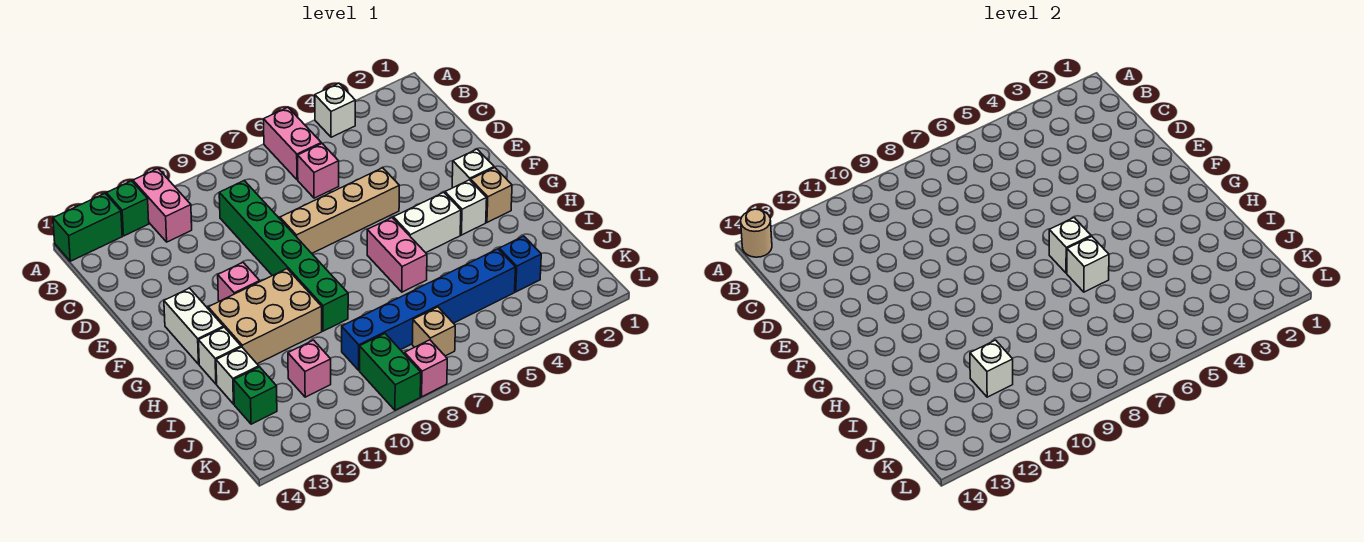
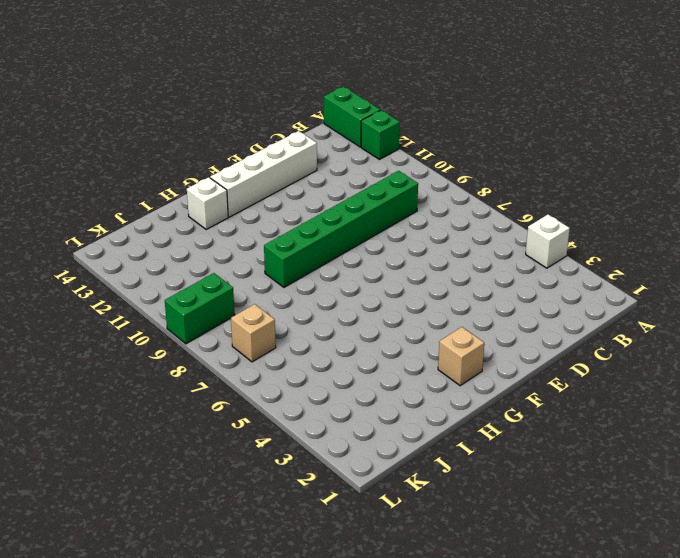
white 1x4 brick [210,131,317,217] -> white 1x2 brick [164,288,224,364]
none -> pink 1x2 brick [264,107,321,180]
none -> pink 1x2 brick [133,169,192,242]
none -> pink 1x1 brick [298,144,339,198]

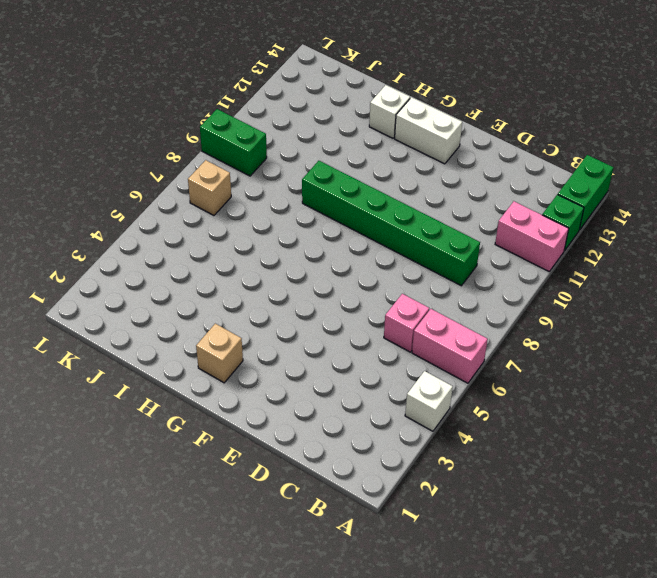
none -> tan 1x4 brick [280,168,399,253]
none -> white 1x1 brick [452,149,494,188]
none -> pink 1x1 brick [218,263,260,301]

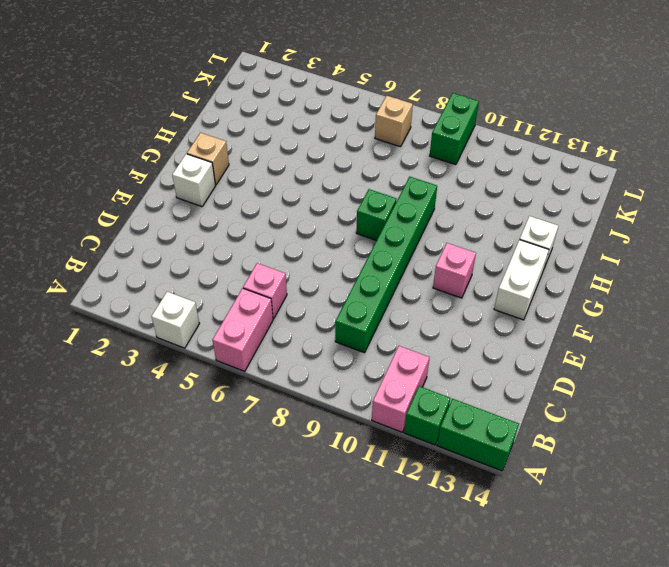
green 1x1 brick [356,189,397,241] -> green 1x1 brick moved to [234,367,277,424]
none -> tan 1x4 brick [280,168,399,253]
none -> white 1x1 brick [445,180,487,235]
none -> white 1x2 brick [393,192,461,253]

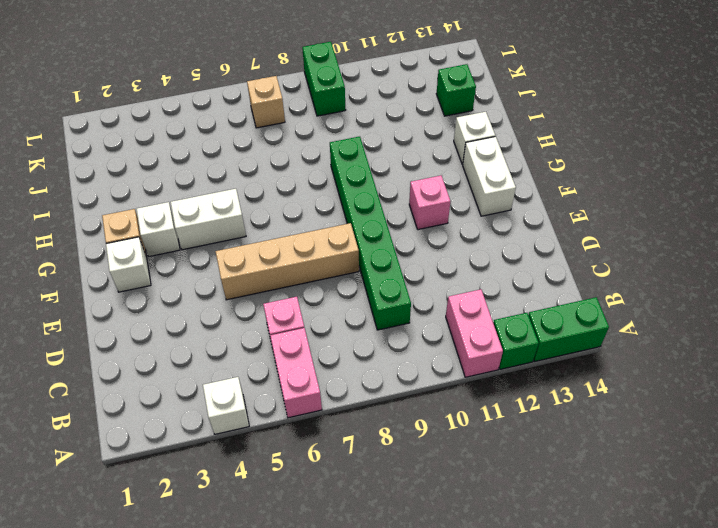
none -> pink 1x2 brick [367,218,427,292]
none -> tan 2x3 brick [208,269,322,364]
none -> white 1x1 brick [216,347,259,404]

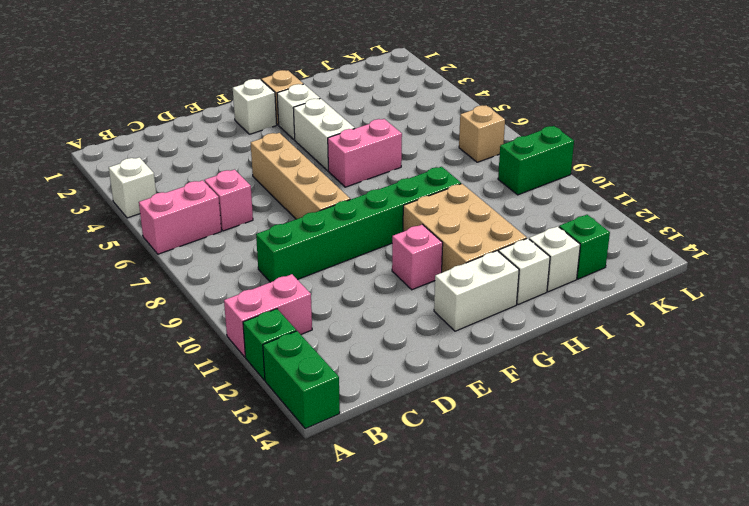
none -> blue 1x1 brick [499,236,541,292]
none -> blue 1x6 brick [342,249,516,370]
none -> pink 1x1 brick [288,340,331,397]

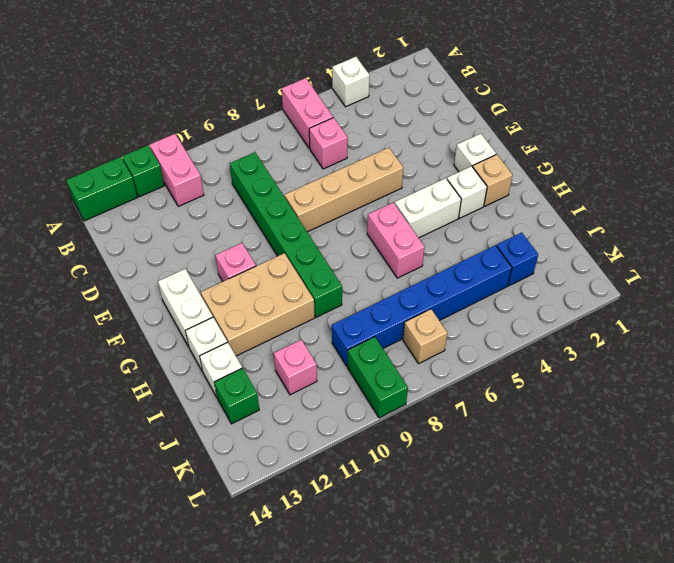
none -> pink 1x1 brick [405,340,447,397]
none -> tan 1x1 round brick [741,209,772,257]
none -> white 1x1 brick [1049,218,1091,273]

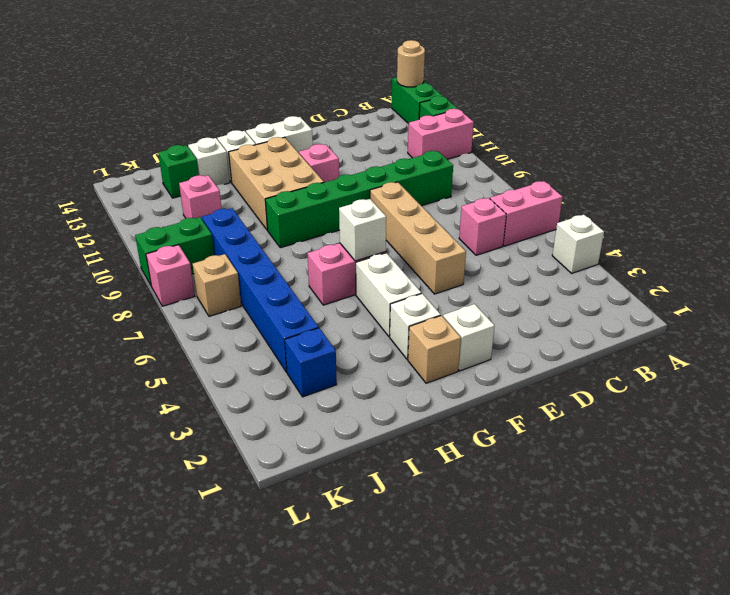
none -> white 1x1 brick [1067,237,1109,292]
none -> white 1x1 brick [970,340,1013,397]

